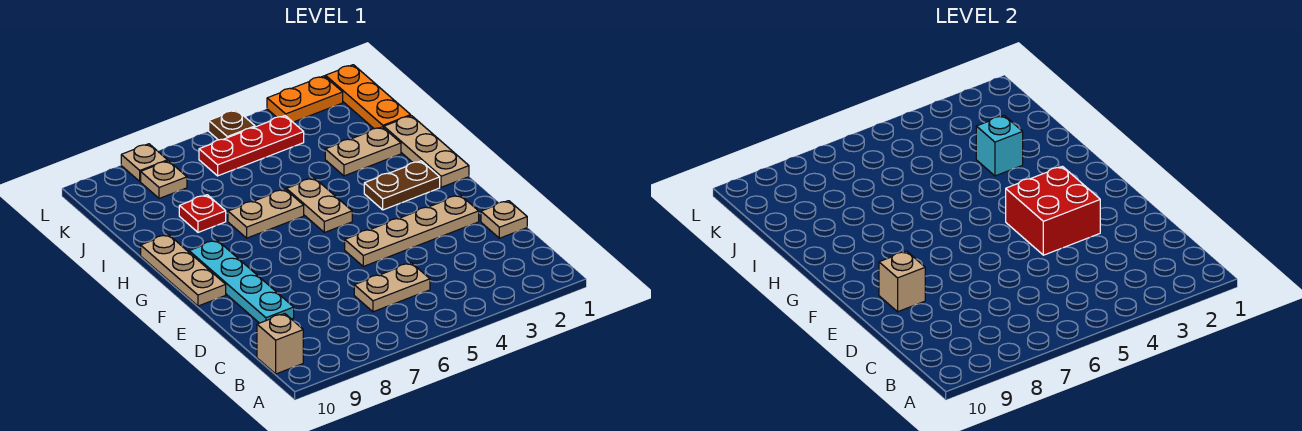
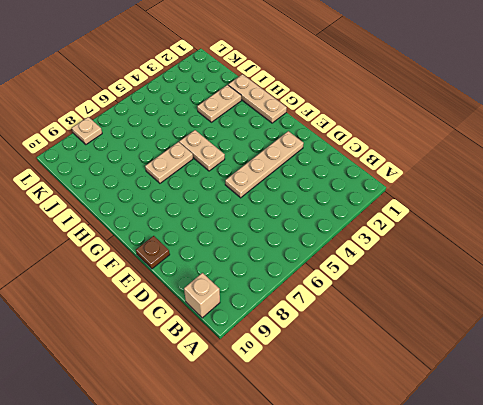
brown 1x1 plate [136,236,170,269] -> brown 1x1 plate moved to [209,110,255,140]
none -> tan 1x2 plate [354,263,430,312]
none -> tan 1x1 plate [481,201,527,238]
none -> cyan 1x4 plate [189,240,294,323]

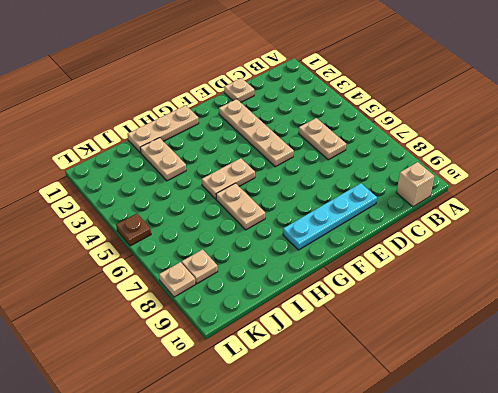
none -> tan 1x3 plate [141,234,226,306]
none -> brown 1x2 plate [364,161,440,210]
none -> red 1x1 plate [179,195,226,232]

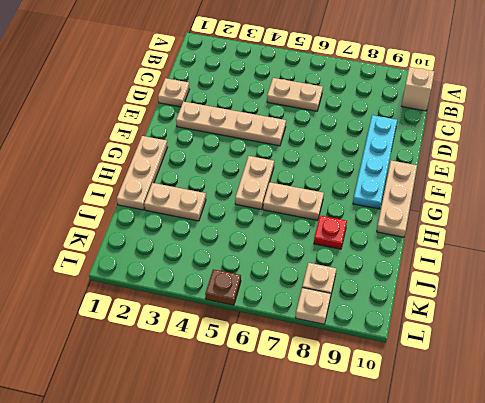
none -> brown 1x2 plate [364,161,440,210]
none -> orange 1x3 plate [326,65,411,129]
none -> red 1x3 plate [199,116,304,176]

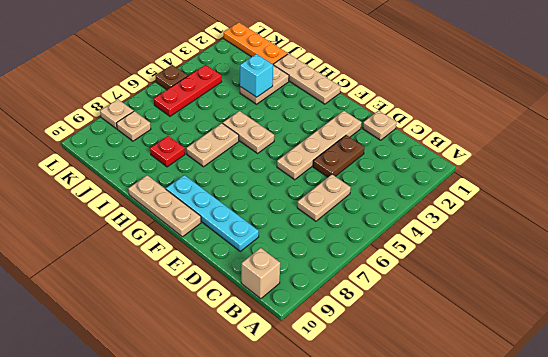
brown 1x2 plate [313,135,365,177] -> brown 1x2 plate moved to [364,161,440,210]
none -> orange 1x2 plate [267,76,343,122]
none -> red 2x2 brick [1006,166,1100,255]
none -> tan 1x1 brick [879,251,925,312]

